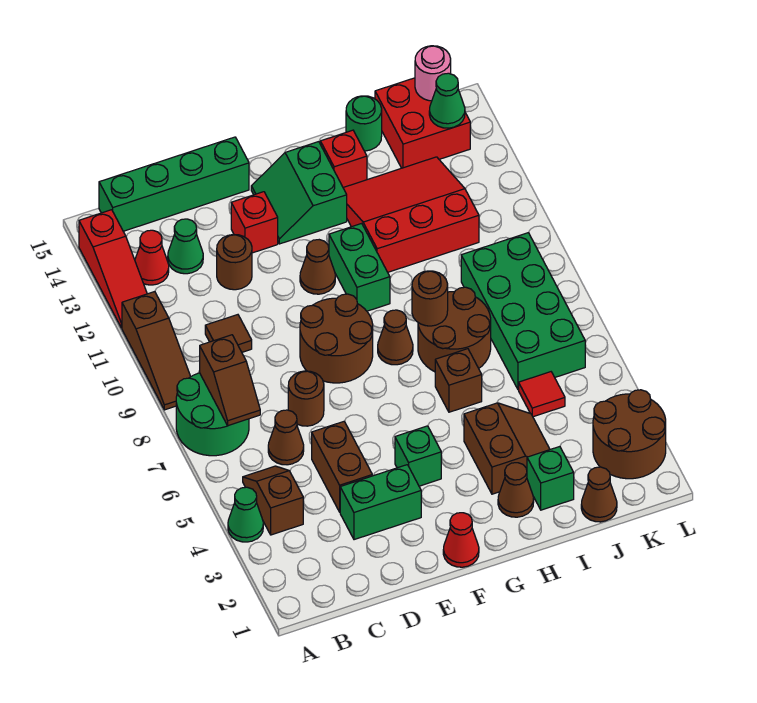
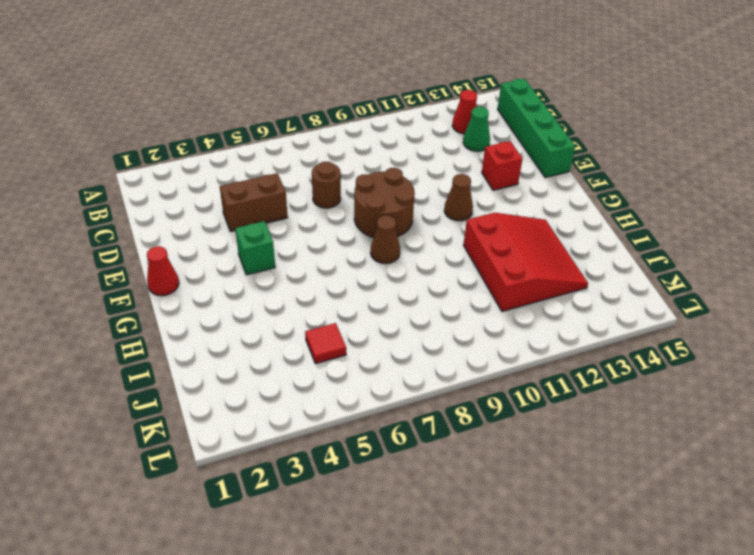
none -> green 1x1 cone [228,487,263,542]
none -> green 2x2 round brick [176,373,249,456]
none -> brown 1x3 slope [122,292,191,410]
none -> red 1x3 slope [79,210,147,328]

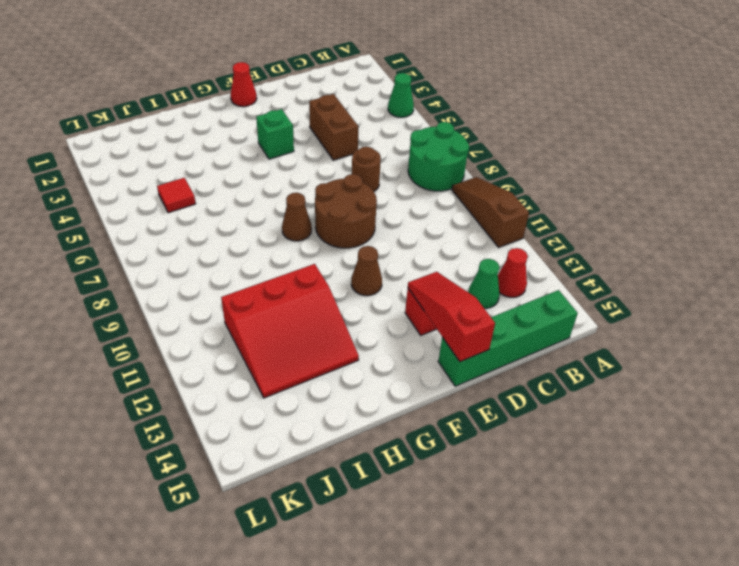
red 1x3 slope [408,272,495,362] -> red 1x3 slope moved to [79,210,147,328]
none -> brown 1x2 slope [243,466,303,535]
none -> brown 1x1 cone [268,410,304,465]
none -> brown 1x1 tile [205,315,252,352]
none -> green 1x2 brick [340,465,421,540]

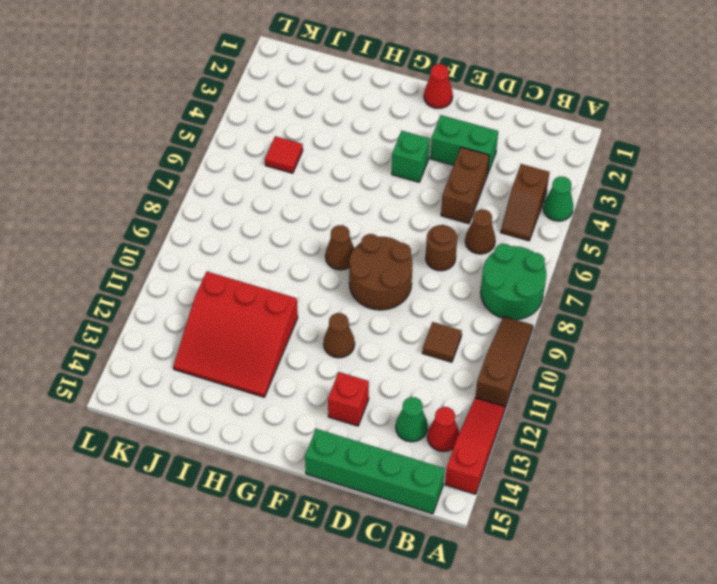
none -> brown 1x1 round brick [217,235,252,290]
none -> green 2x2 slope [251,142,347,244]
none -> green 1x2 brick [329,223,390,311]
none -> brown 1x1 cone [498,463,534,517]

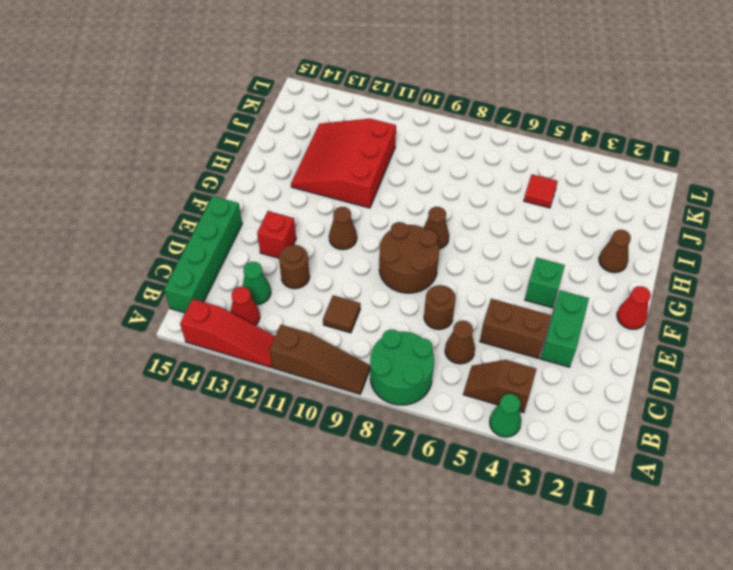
none -> green 2x2 slope [251,142,347,244]
none -> green 1x2 brick [329,223,390,311]
none -> brown 2x2 slope [464,403,550,494]
none -> brown 1x1 brick [435,349,482,412]

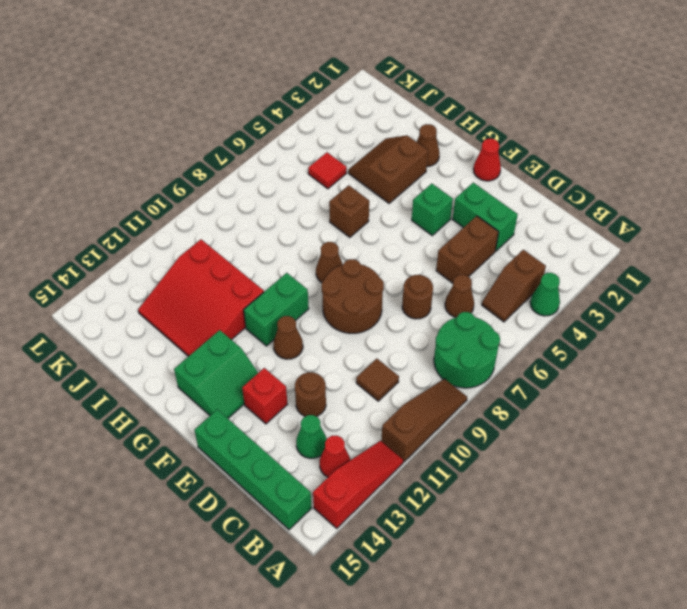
none -> brown 2x2 round brick [418,287,491,372]
none -> red 1x1 brick [320,130,367,187]
none -> green 1x1 brick [527,447,574,510]
none -> green 1x1 round brick [346,96,382,151]

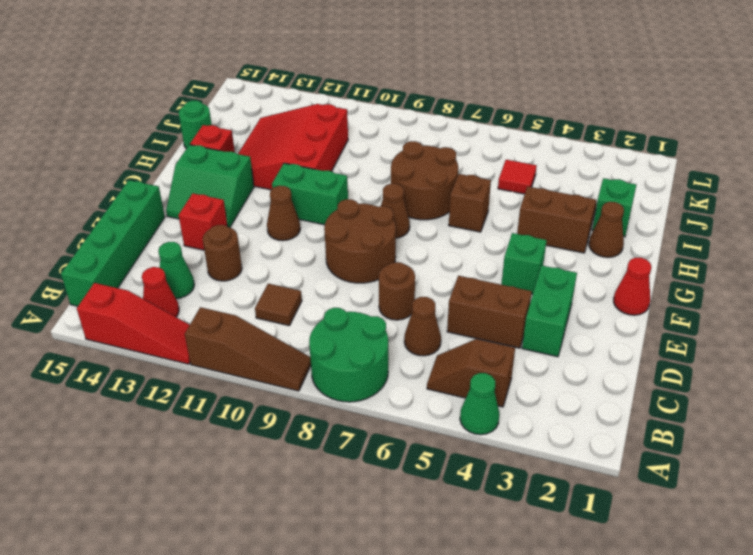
none -> brown 1x1 cone [581,467,617,522]
none -> green 2x4 brick [461,233,585,390]
none -> red 2x2 brick [375,78,470,168]
none -> brown 2x2 round brick [593,390,666,479]

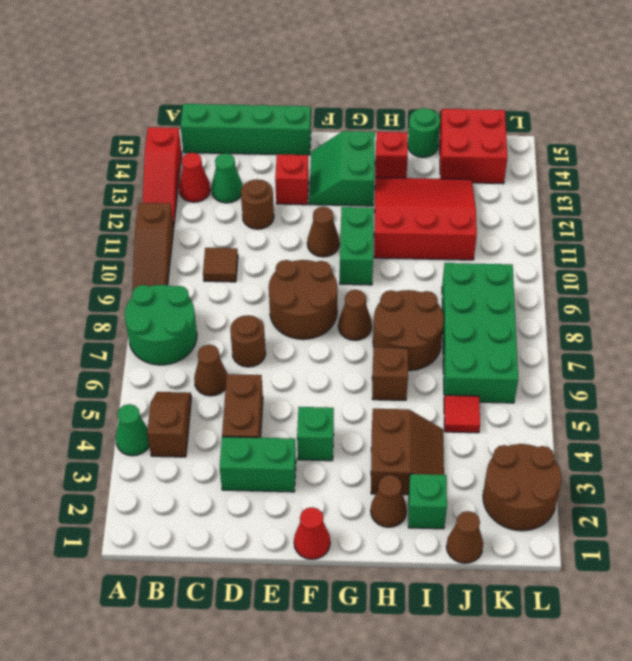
none -> brown 1x2 slope [200,335,260,426]
none -> brown 1x1 round brick [412,271,448,326]
none -> green 1x1 cone [429,73,465,128]
none -> pink 1x1 round brick [415,46,451,101]

